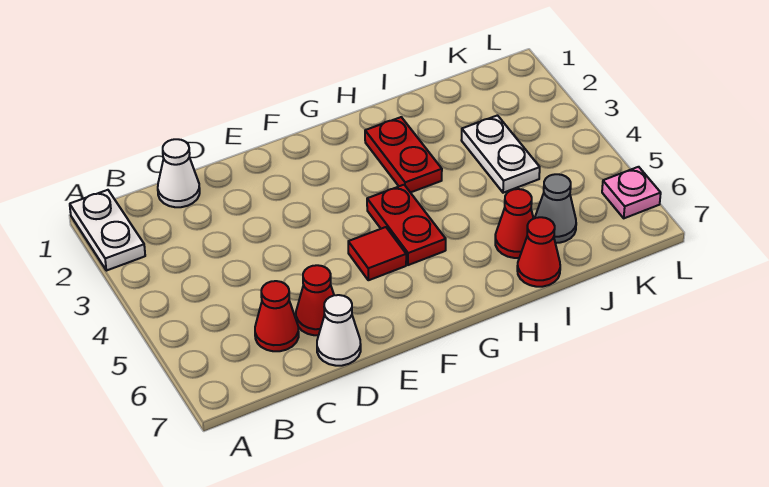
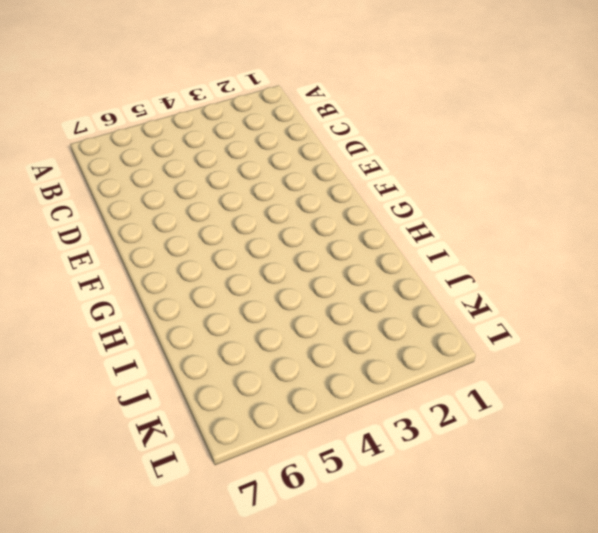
none -> white 1x2 plate [70,190,145,271]
none -> white 1x1 cone [158,139,200,207]
none -> red 1x1 cone [255,281,299,351]

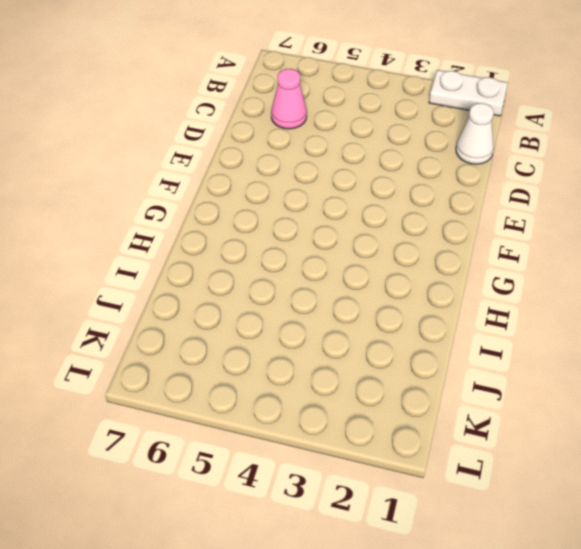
pink 1x1 cone [271,69,307,129] -> red 1x1 cone [255,281,299,351]
none -> red 1x1 cone [296,265,334,335]
none -> white 1x1 cone [317,295,361,366]
none -> red 1x1 tile [348,227,406,280]

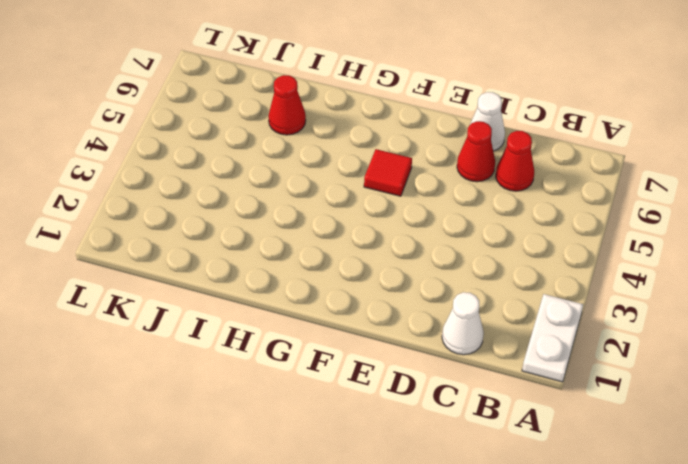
none -> red 1x2 plate [367,185,446,265]
none -> red 1x2 plate [365,117,442,193]
none -> red 1x1 cone [517,217,560,287]

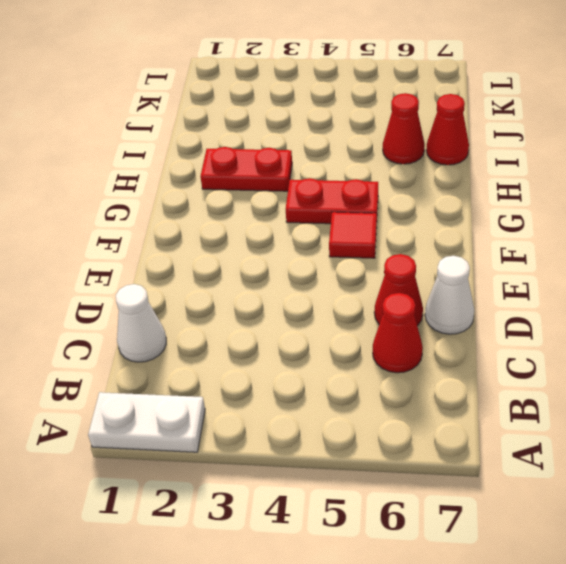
none -> white 1x2 plate [461,115,540,193]
none -> grey 1x1 cone [535,174,576,243]
none -> pink 1x1 plate [602,167,661,218]

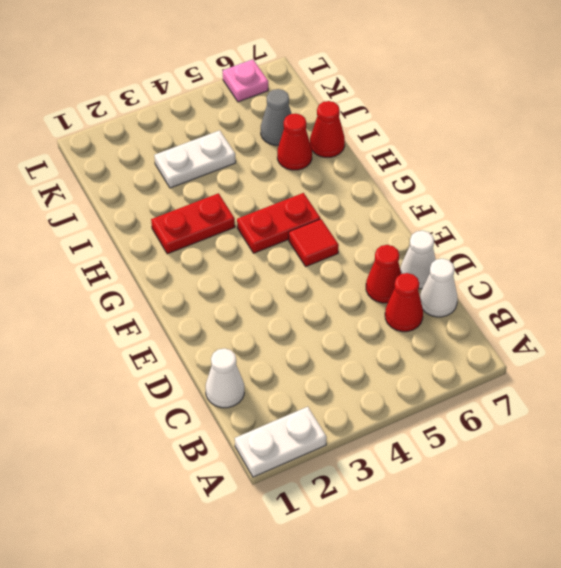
white 1x1 cone [420,259,458,317] -> none

